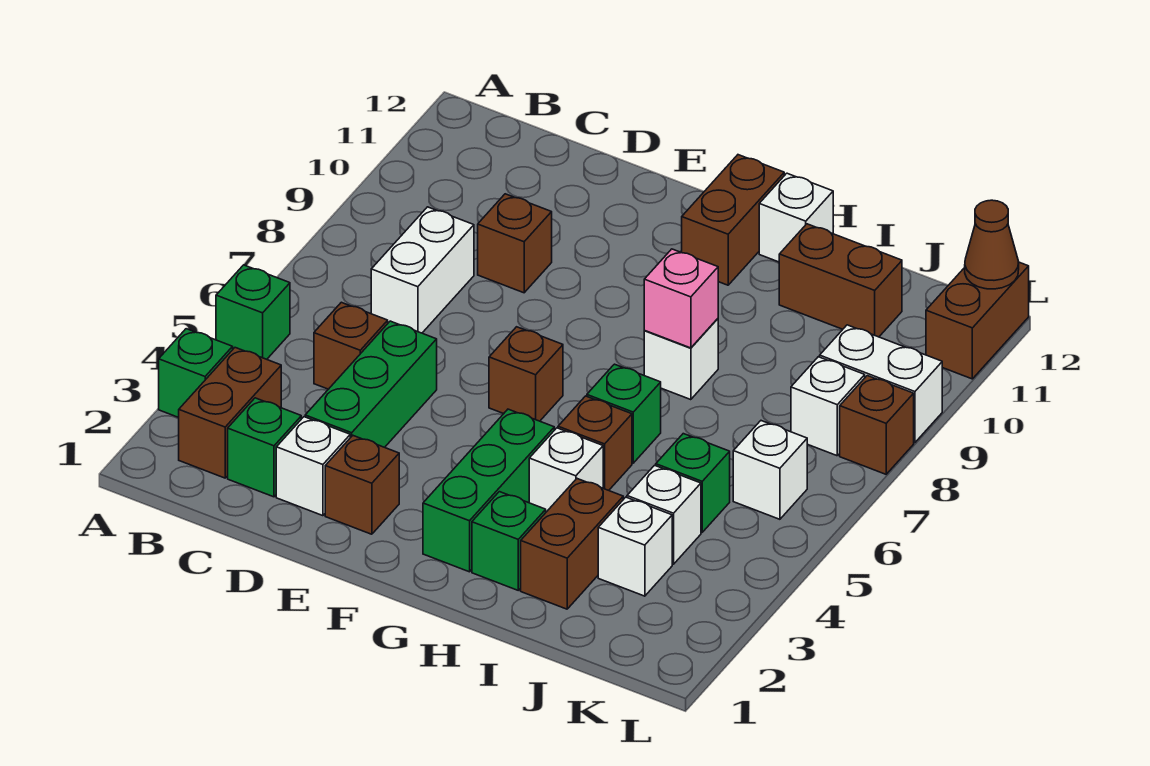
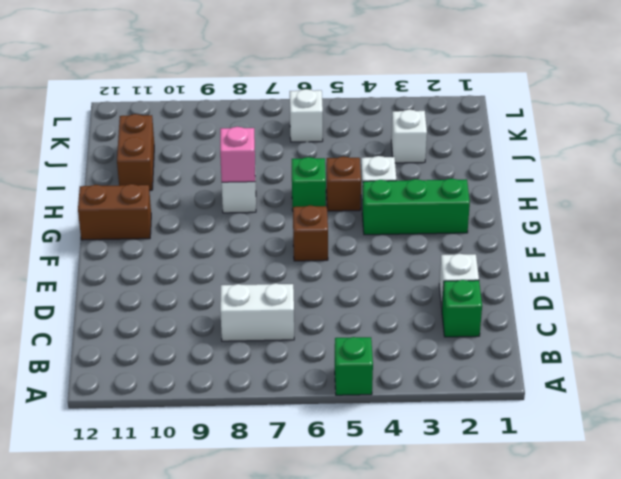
none -> green 1x1 brick [159,329,233,418]
none -> brown 1x2 brick [179,348,281,478]
none -> brown 1x1 brick [314,302,388,389]
none -> green 1x3 brick [305,321,437,447]

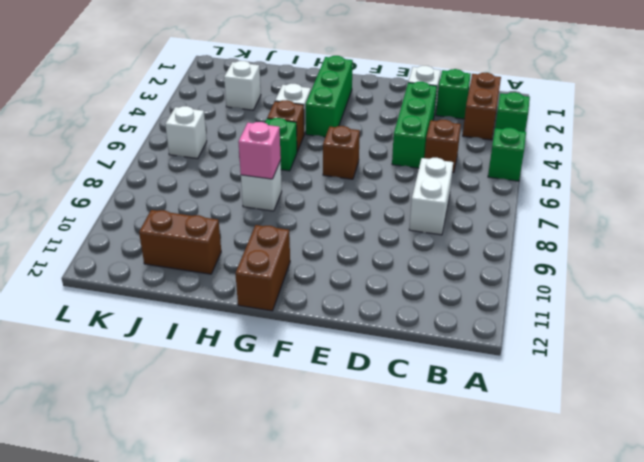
none -> brown 1x1 brick [478,194,552,293]
none -> brown 1x1 brick [325,436,399,534]
none -> green 1x1 brick [472,492,546,590]
none -> white 1x1 brick [759,173,833,262]

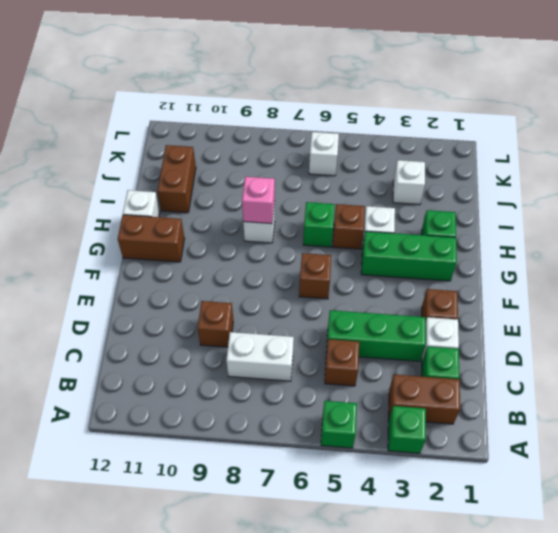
none -> brown 1x2 brick [521,479,623,609]
none -> white 1x1 brick [627,465,701,564]
none -> green 1x1 brick [656,434,730,532]
none -> white 1x1 brick [791,357,865,456]

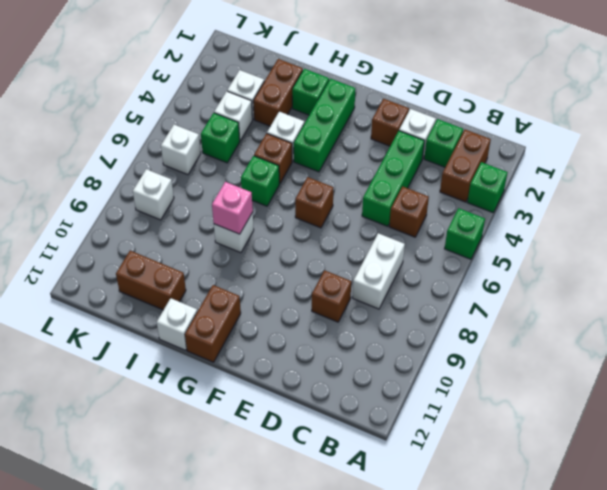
none -> white 1x2 brick [820,325,942,443]
none -> brown 1x1 brick [840,376,914,474]
none -> brown 1x2 brick [926,262,1029,379]
none -> brown 1x1 cone [965,200,1019,289]

